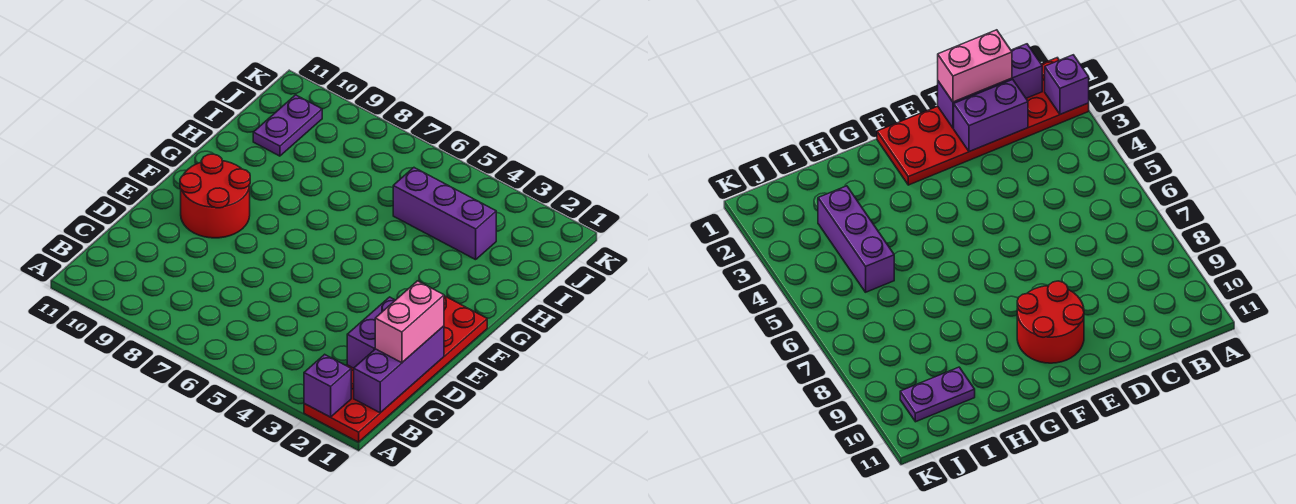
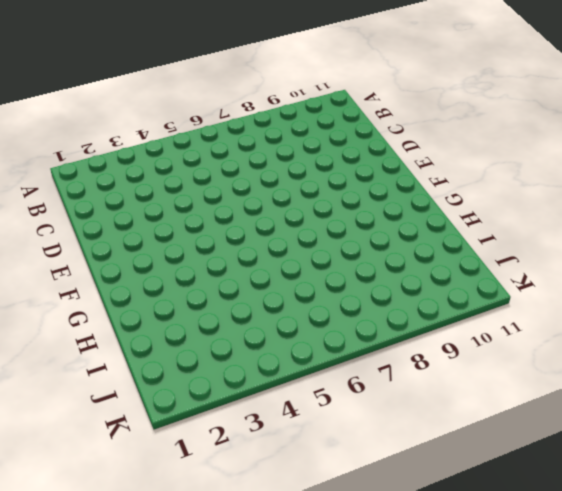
none -> red 2x6 plate [304,296,487,442]
none -> red 2x2 round brick [180,154,250,238]

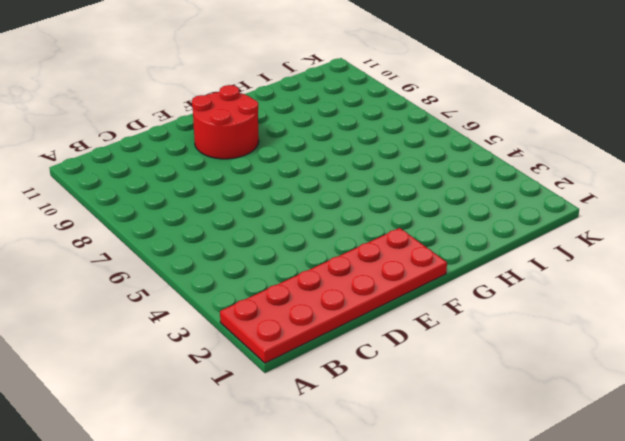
none -> purple 1x3 brick [393,168,496,260]
none -> purple 1x2 plate [253,95,322,156]

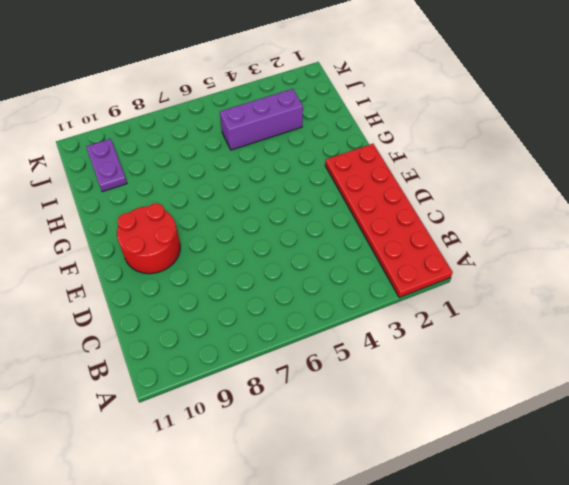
none -> purple 1x1 brick [304,354,351,417]
none -> purple 1x3 brick [354,326,444,413]

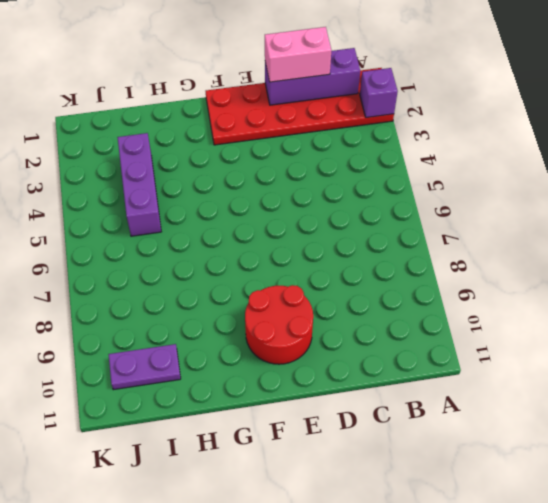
none -> purple 1x2 brick [347,297,395,368]

